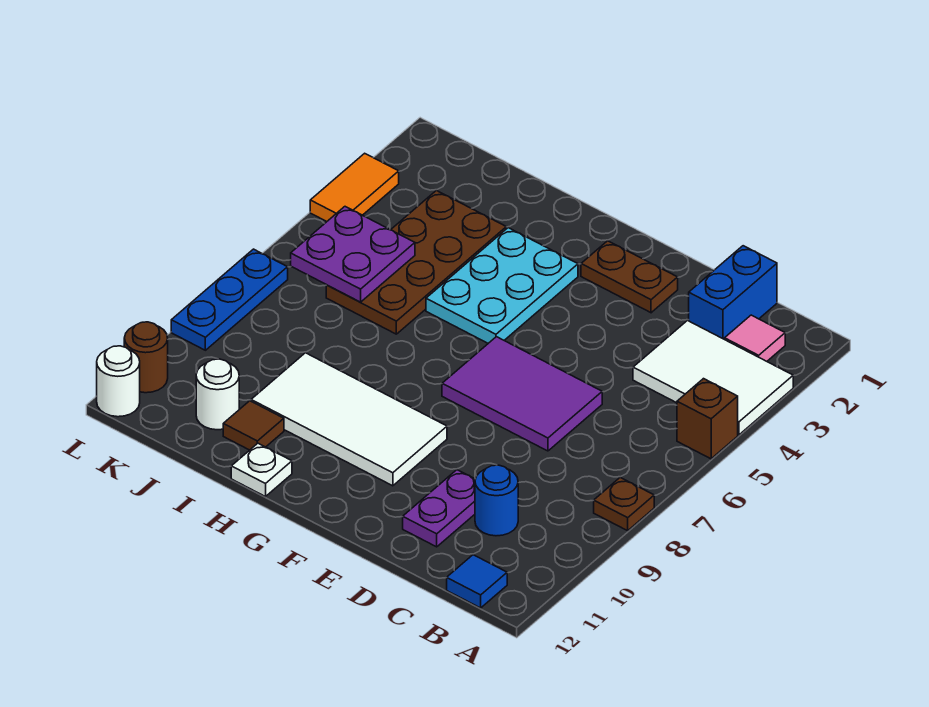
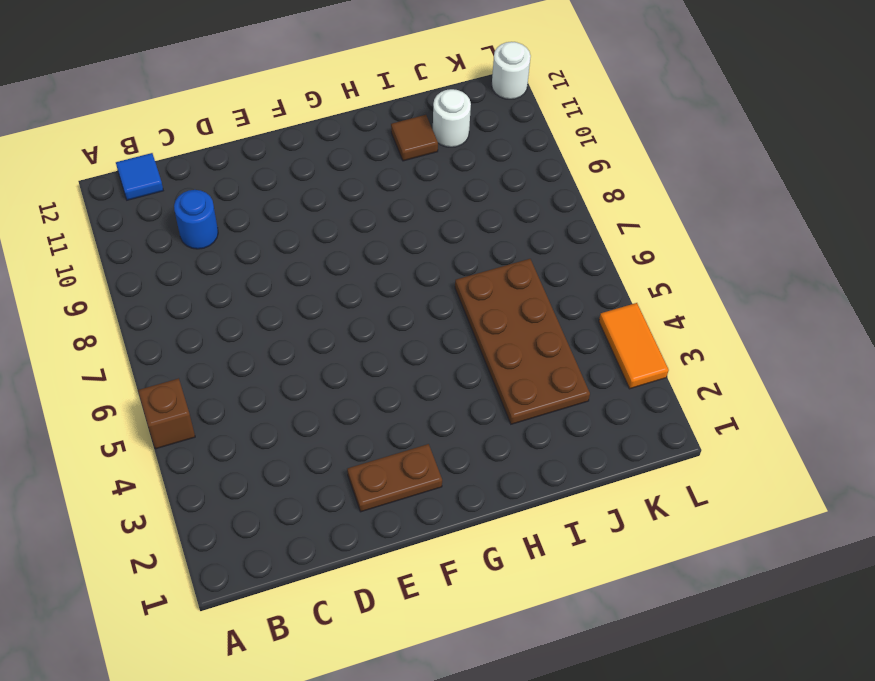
none -> white 2x3 tile [633,321,793,435]
none -> brown 1x1 plate [594,478,654,531]
none -> pink 1x1 tile [725,315,785,361]

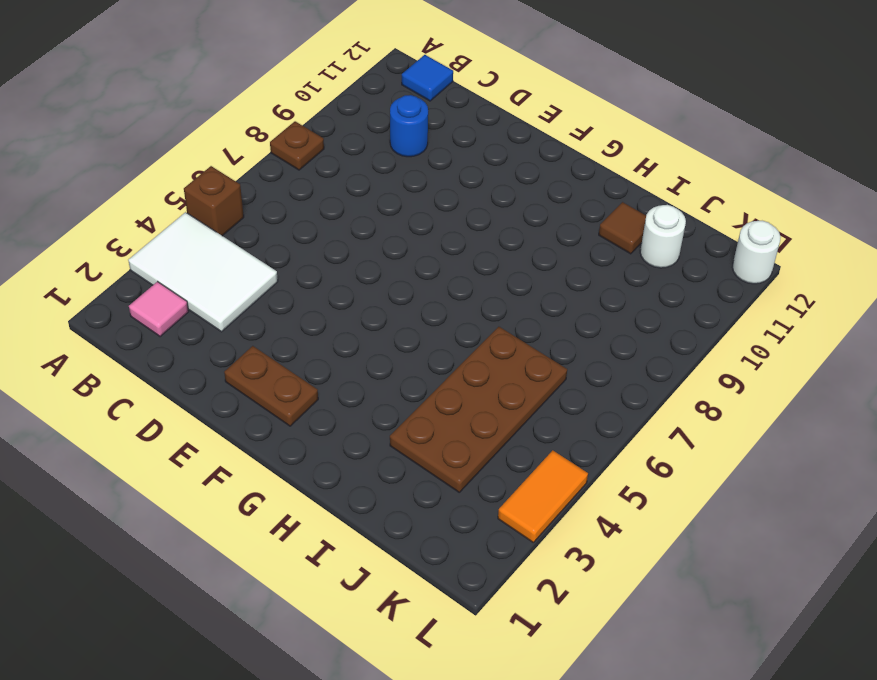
none -> blue 1x2 brick [689,246,777,339]
none -> purple 2x3 tile [442,337,602,451]
none -> purple 1x2 plate [403,470,475,547]

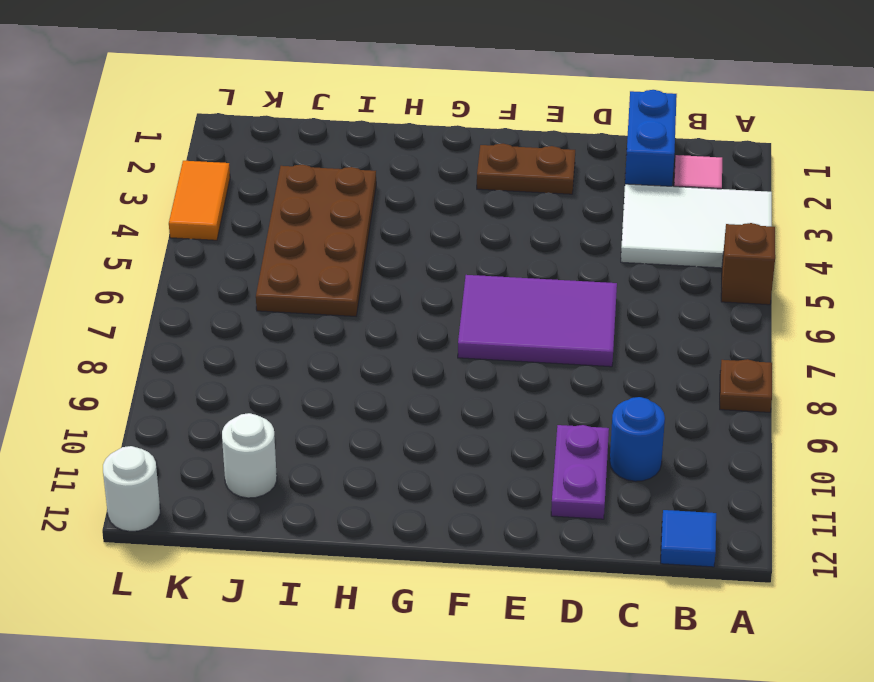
none -> white 2x4 tile [251,353,447,486]
none -> cyan 2x3 plate [426,228,578,343]
none -> white 1x1 plate [231,443,292,497]

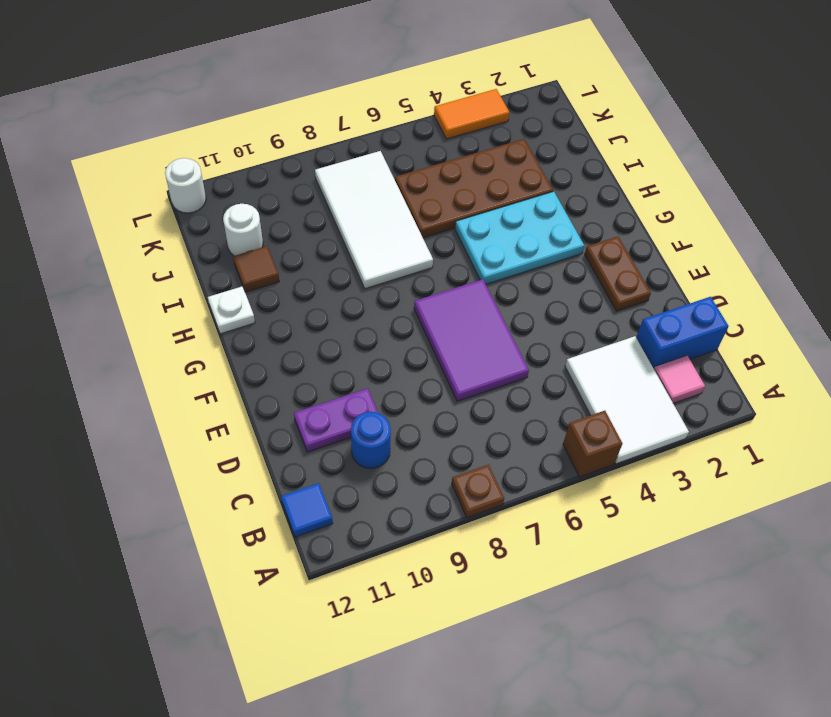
white 2x4 tile [315,151,433,289] -> white 2x4 tile moved to [251,353,447,486]
none -> blue 1x3 plate [171,249,288,350]
none -> brown 1x1 round brick [124,322,168,393]
none -> purple 2x2 plate [291,207,415,302]

